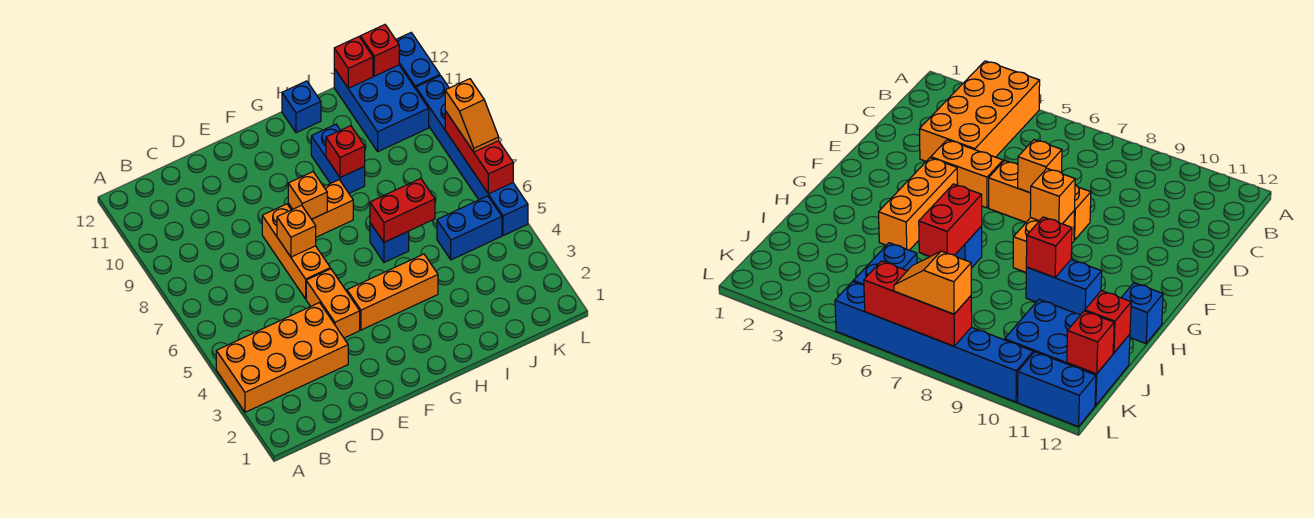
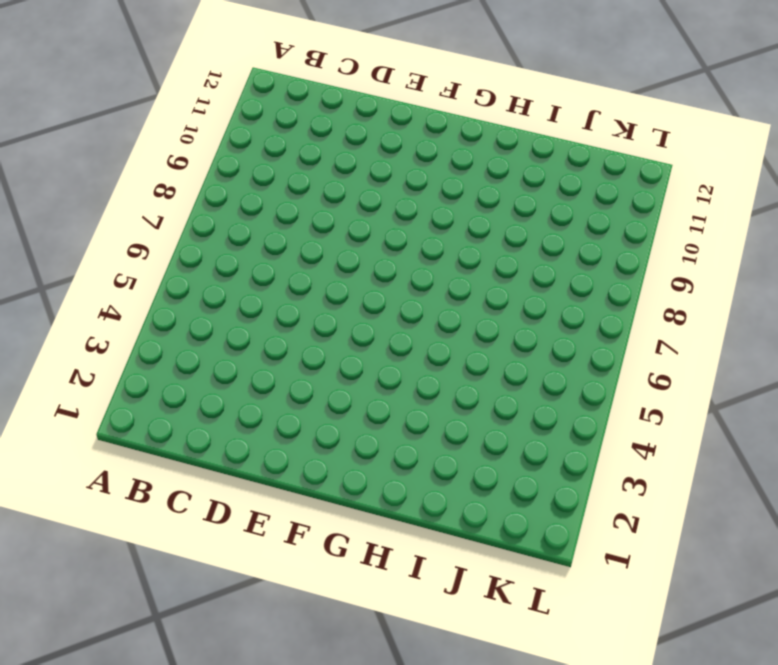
none -> orange 2x4 brick [216,303,348,412]
none -> orange 1x2 brick [306,269,360,338]
none -> orange 1x3 brick [262,204,330,299]

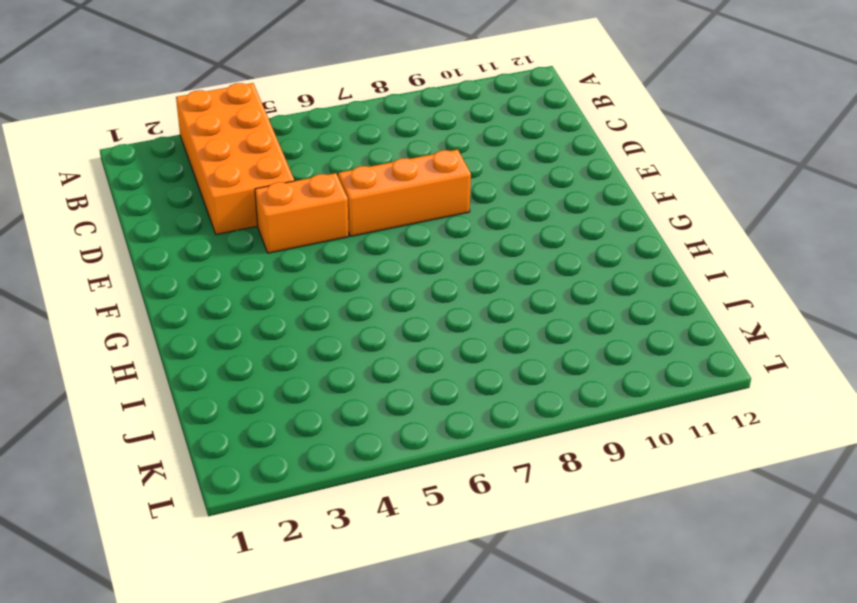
none -> orange 1x3 brick [347,254,438,330]
none -> orange 1x2 brick [288,180,353,237]
none -> blue 1x1 brick [370,223,409,262]

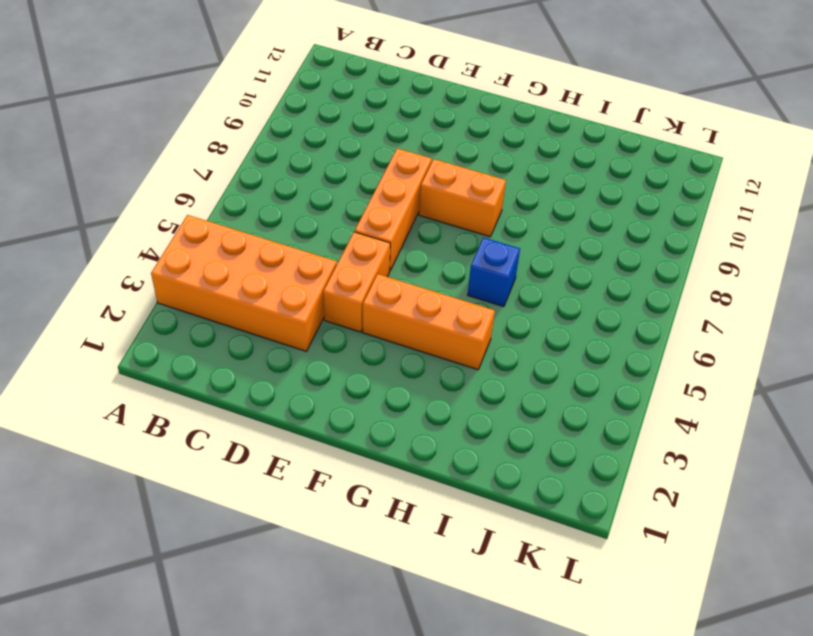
none -> blue 1x2 brick [311,124,365,193]
none -> blue 1x1 brick [282,81,321,133]
none -> blue 1x2 brick [437,196,502,260]

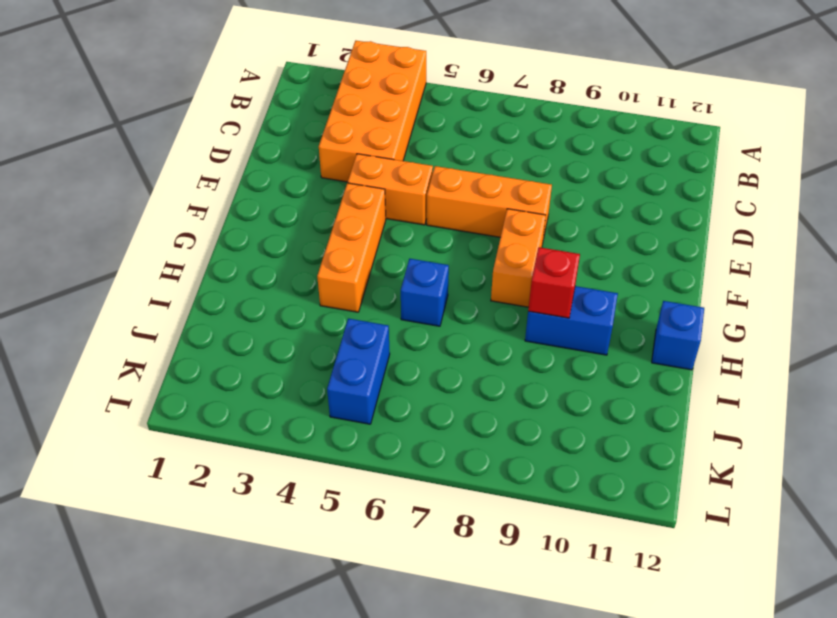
none -> blue 2x3 brick [334,65,429,151]
none -> blue 1x6 brick [416,76,528,236]
none -> blue 1x2 brick [396,33,440,89]

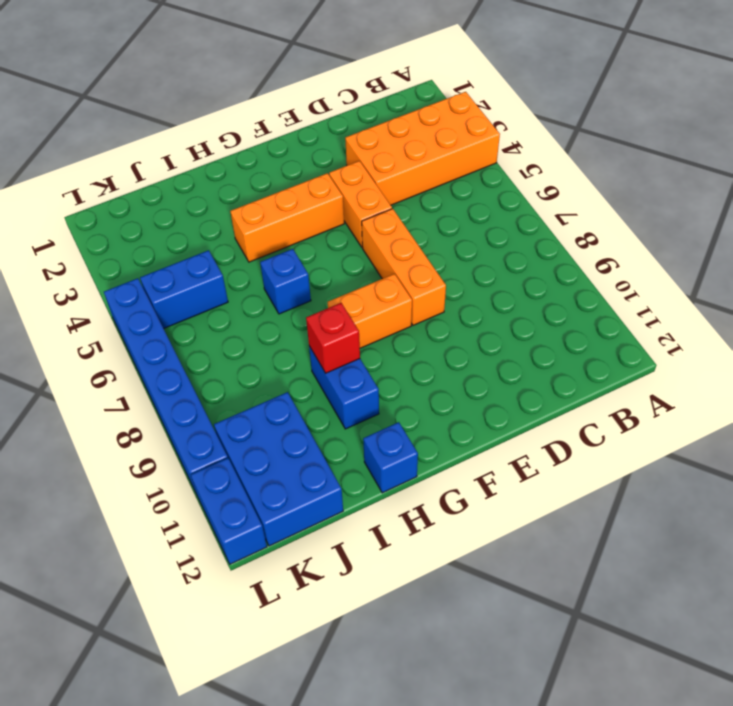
none -> orange 1x1 brick [277,205,316,257]
none -> orange 1x1 brick [288,172,327,219]
none -> red 1x2 brick [370,178,435,242]

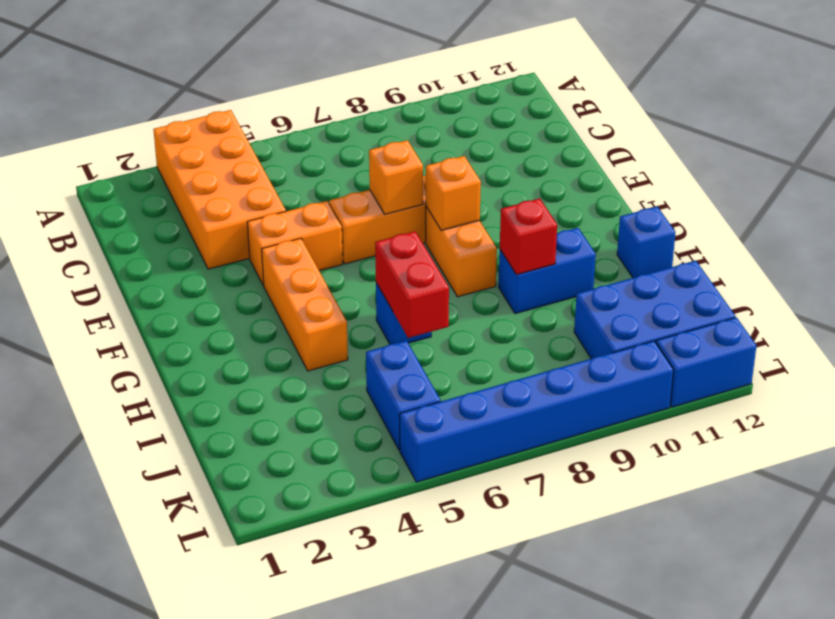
none -> red 1x1 brick [334,37,373,88]
none -> red 1x1 brick [360,25,399,76]
none -> red 1x3 brick [445,111,513,194]

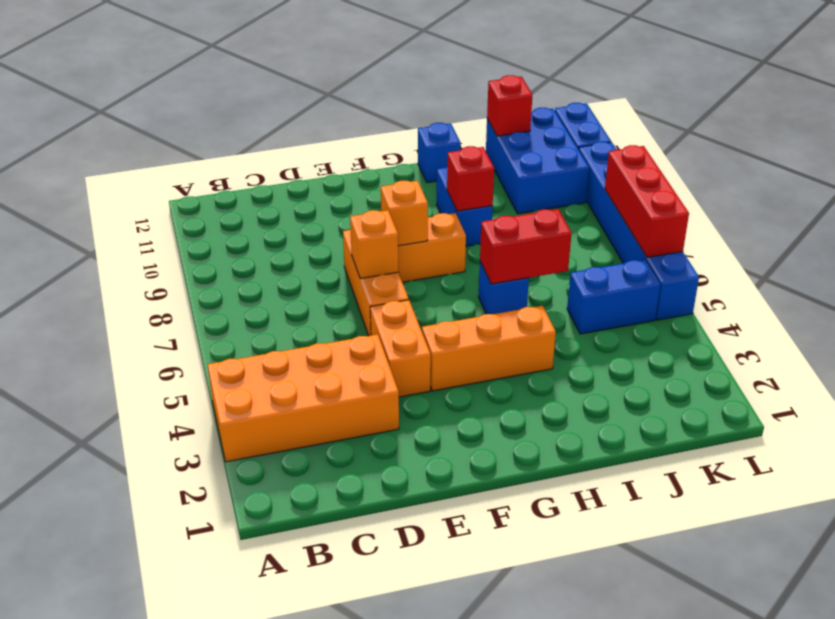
none -> red 1x1 brick [360,25,399,76]
none -> orange 1x2 slope [445,79,499,152]

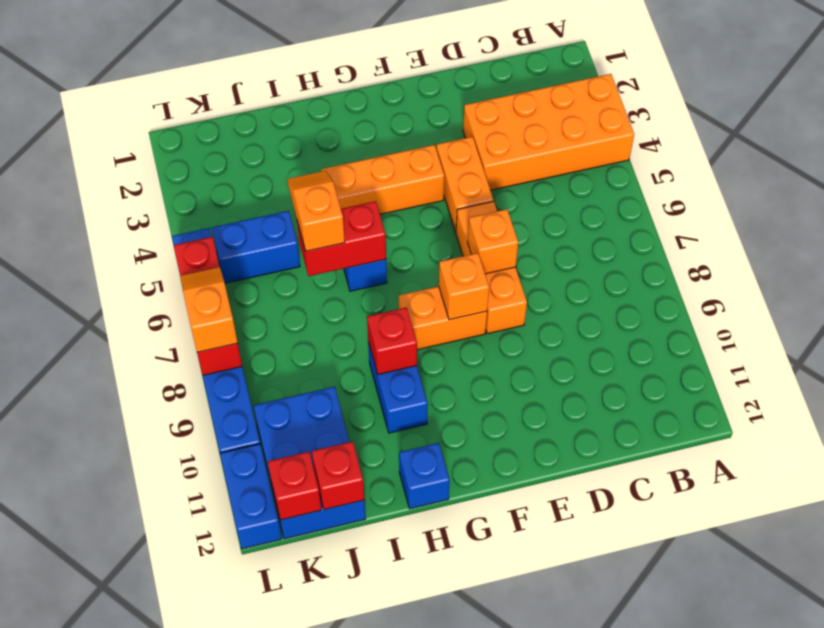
orange 1x2 slope [287,171,345,251] -> none

